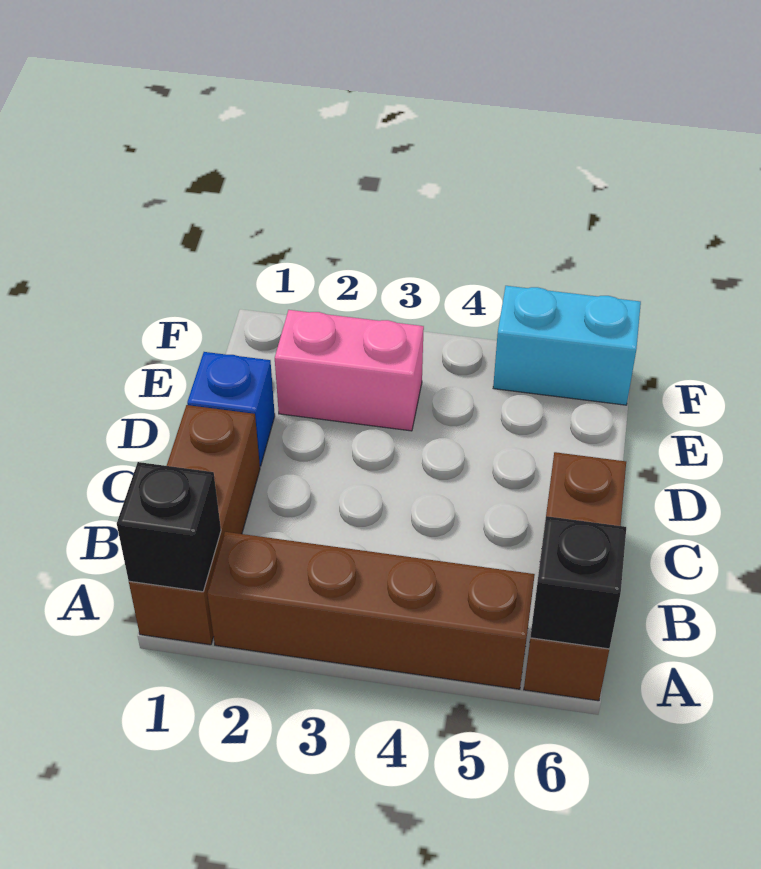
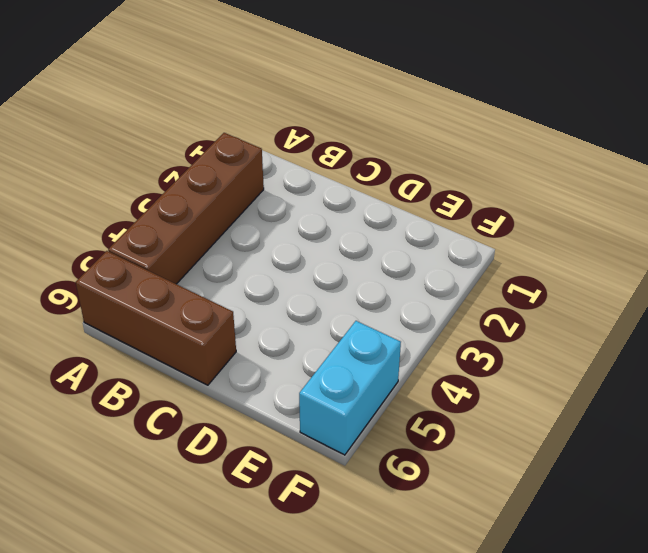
none -> brown 1x3 brick [129,405,260,645]
none -> blue 1x1 brick [187,352,275,466]

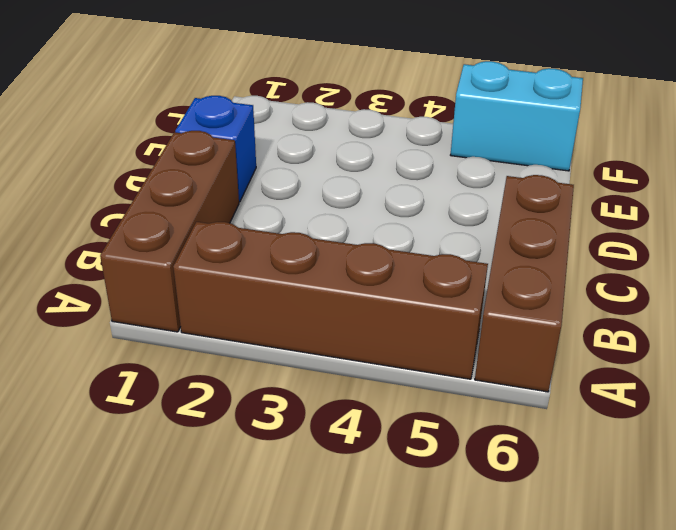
none -> pink 1x2 brick [275,310,424,431]
none -> black 1x1 brick [117,462,221,592]

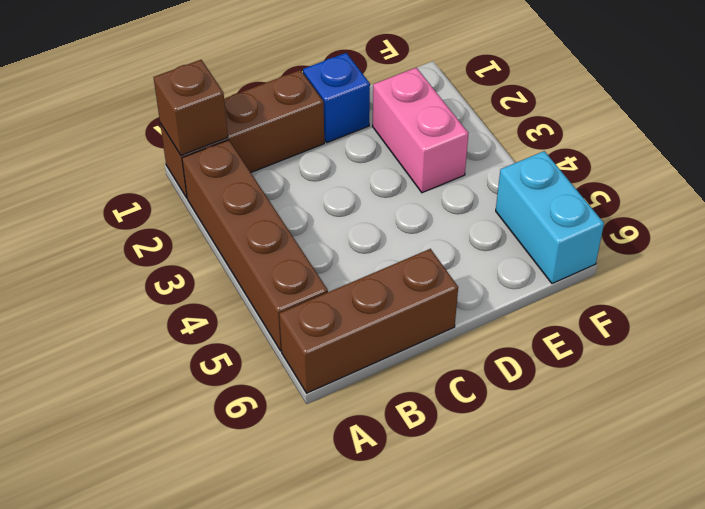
brown 1x1 brick [154,60,228,155] -> black 1x1 brick [117,462,221,592]
none -> black 1x1 brick [530,516,626,649]

